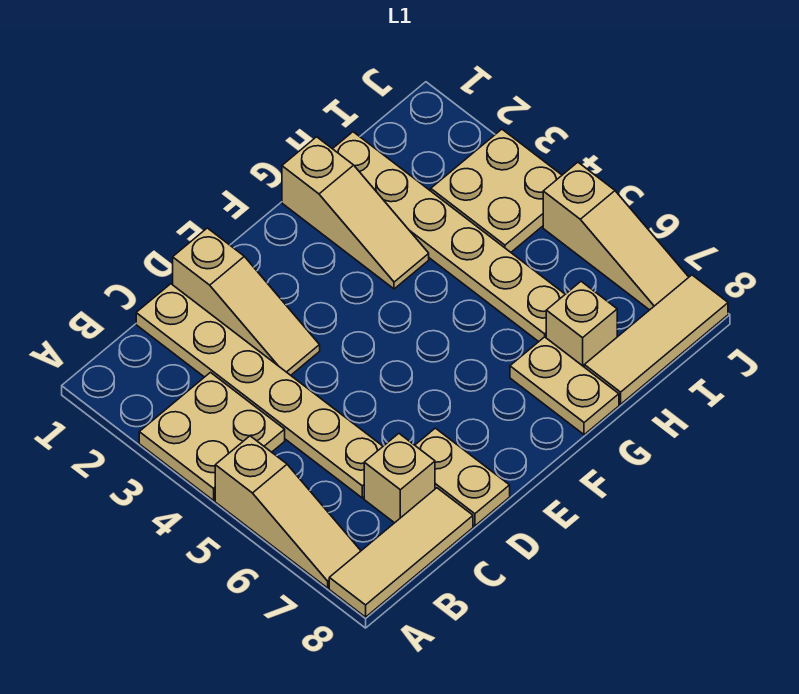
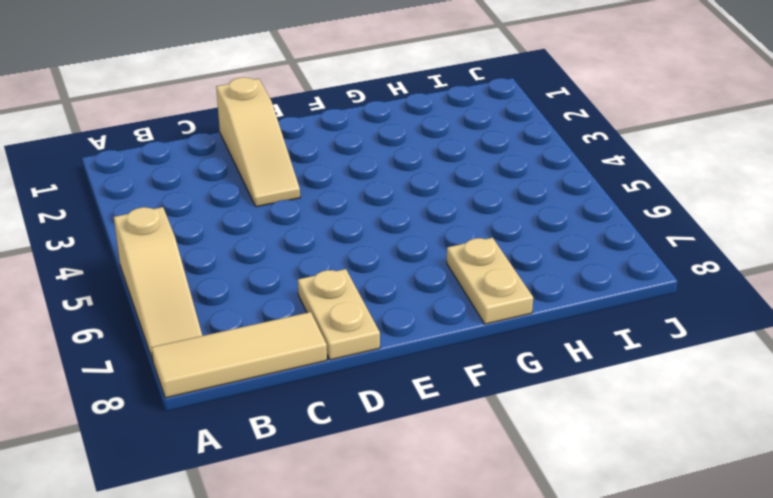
none -> tan 2x2 plate [139,373,285,501]
none -> tan 1x6 plate [136,284,383,498]
none -> tan 1x1 brick [364,434,435,523]

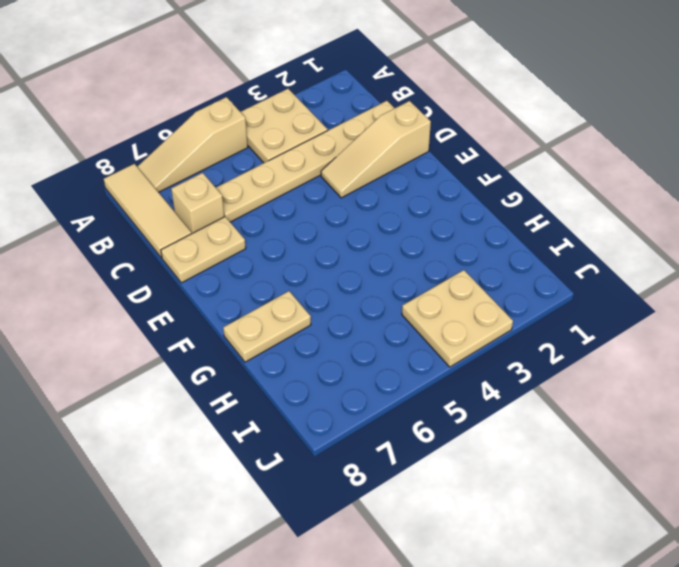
none -> tan 1x3 slope [282,137,429,289]
none -> tan 1x6 plate [333,132,565,342]
none -> tan 1x1 brick [546,281,617,367]

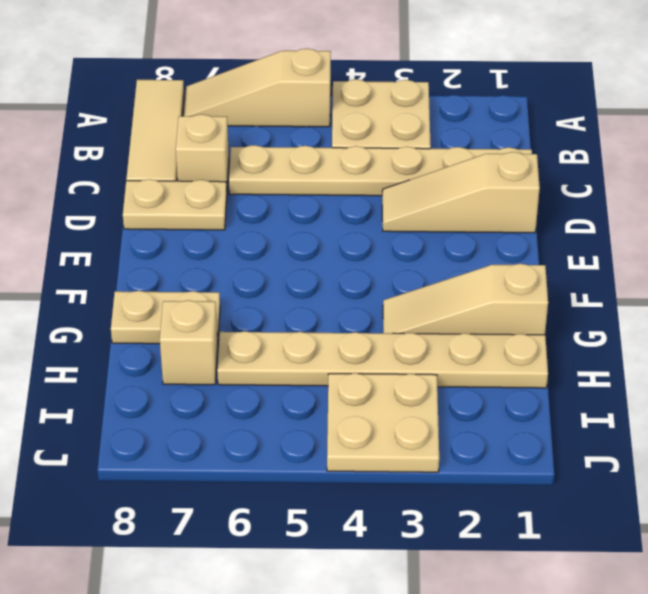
none -> tan 1x3 tile [584,275,728,404]
none -> tan 1x3 slope [543,162,689,310]

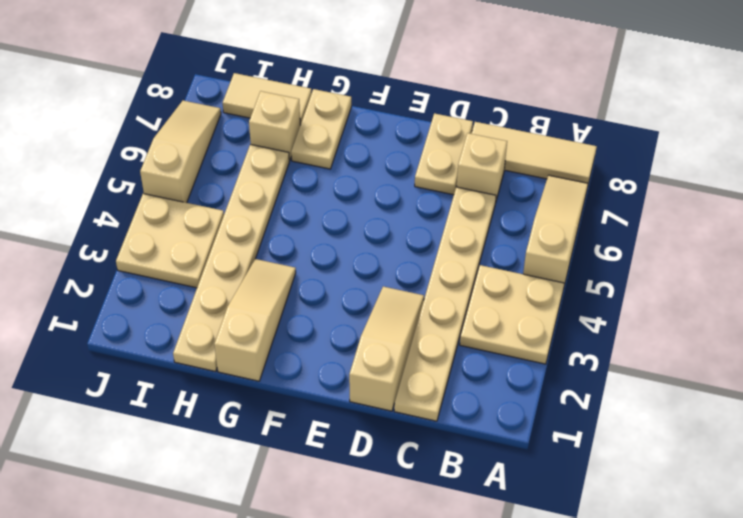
tan 1x2 tile [223,73,312,125] -> tan 1x3 tile [584,275,728,404]

